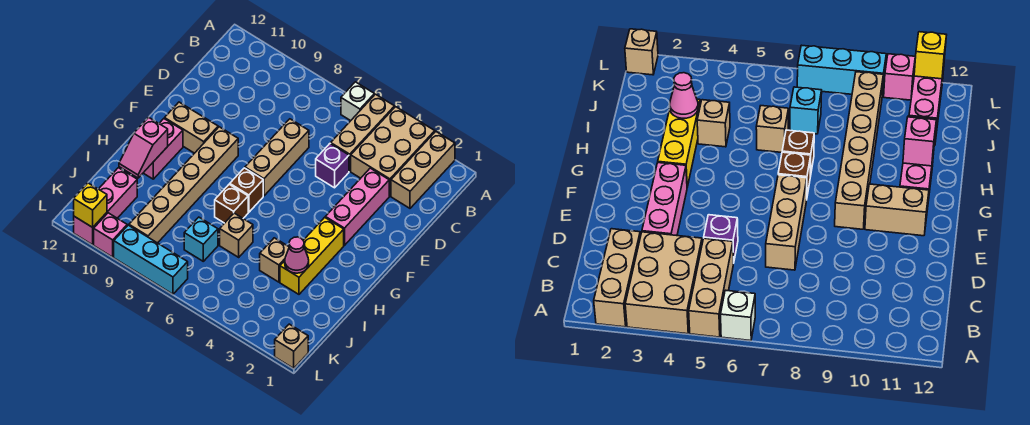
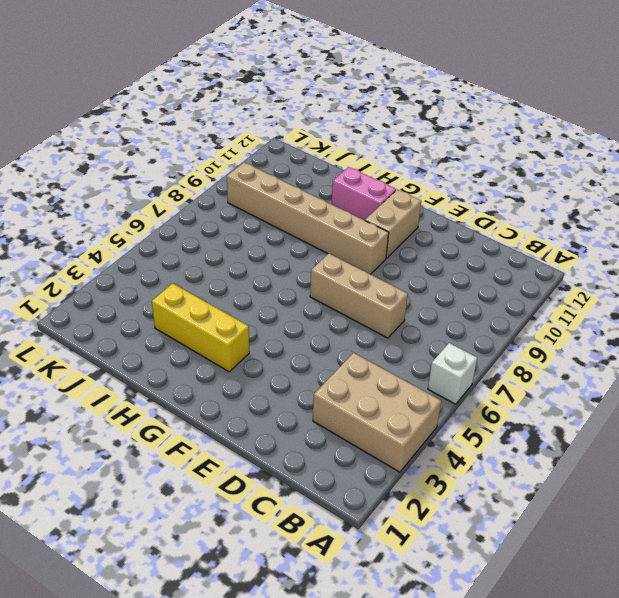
none -> tan 1x3 brick [391,132,455,208]
none -> tan 1x3 brick [331,94,395,171]
none -> pink 1x3 brick [325,168,389,245]

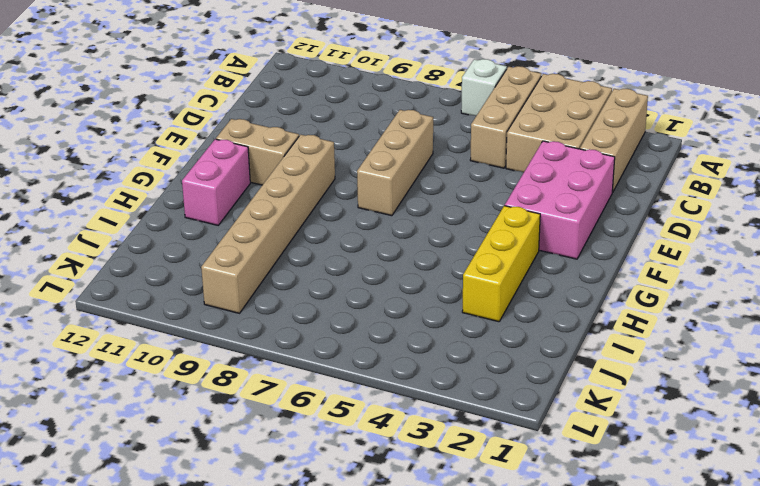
pink 2x3 brick [505,141,615,259] -> pink 1x3 brick [325,168,389,245]
none -> purple 1x1 brick [316,144,349,188]
none -> brown 1x1 brick [230,168,263,212]
none -> brown 1x1 brick [215,184,248,223]

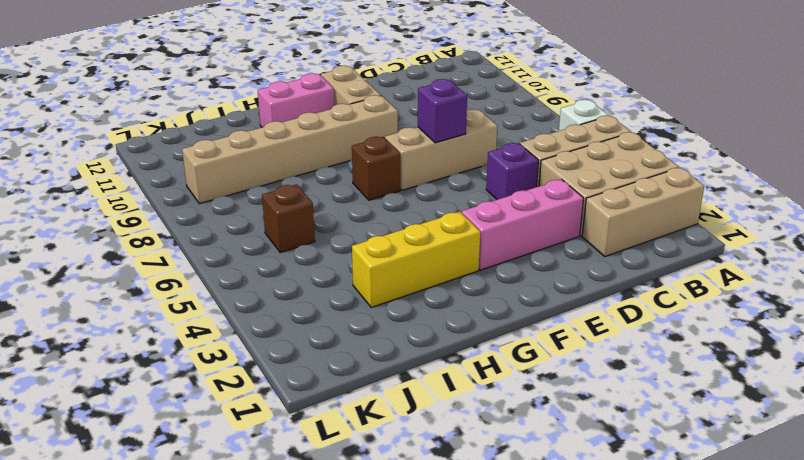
purple 1x1 brick [418,79,467,143] -> none
brown 1x1 brick [262,184,315,253] -> brown 1x1 brick moved to [215,184,248,223]
none -> tan 1x1 brick [260,238,289,282]
none -> tan 1x1 brick [220,213,253,257]
none -> cyan 1x1 brick [184,217,218,261]

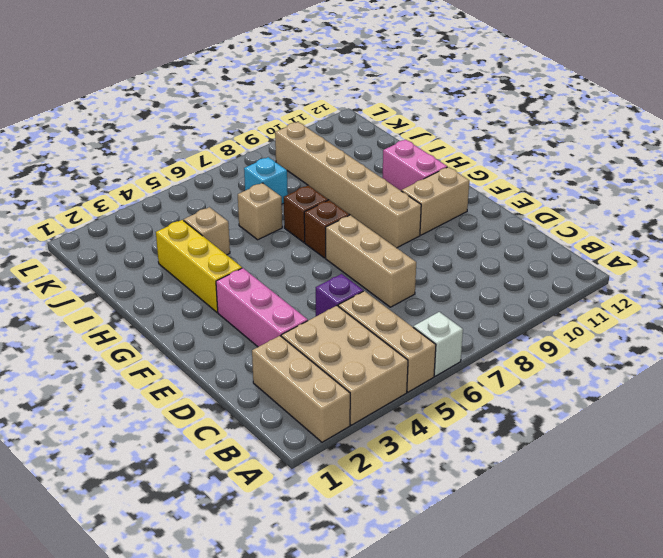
none -> pink 1x3 brick [74,168,137,245]
none -> tan 1x1 brick [275,324,308,368]
none -> cyan 1x3 brick [114,225,188,294]

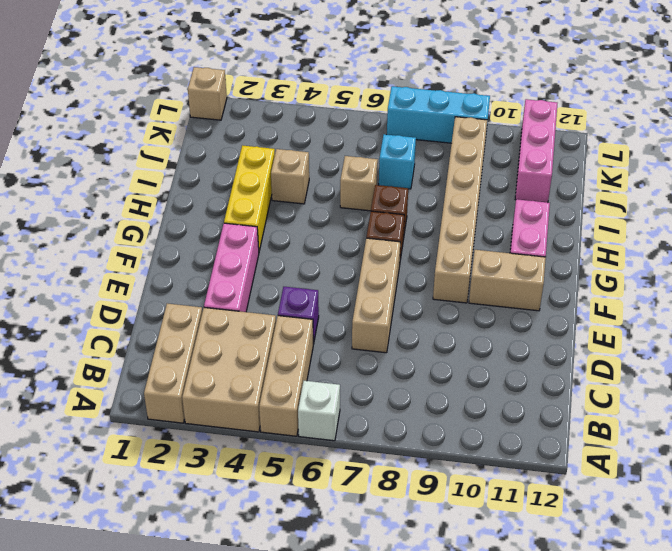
none -> pink 1x1 brick [94,213,127,257]
none -> pink 1x2 slope [119,117,168,178]
none -> pink 1x1 cone [285,237,309,273]

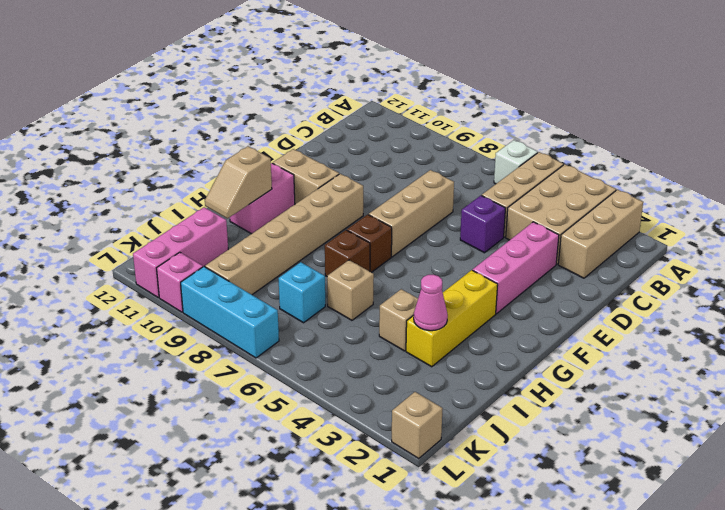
tan 1x2 slope [205,146,272,218] -> pink 1x2 slope [119,117,168,178]
none -> yellow 1x1 brick [74,183,107,227]

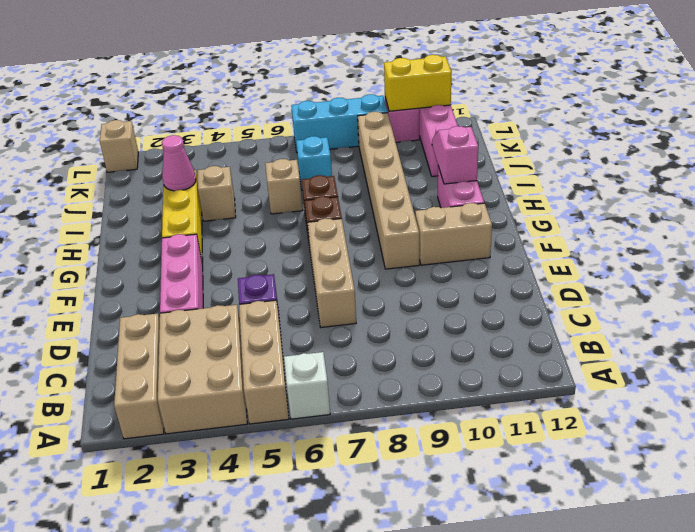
yellow 1x2 brick [384,55,451,111] -> yellow 1x1 brick [74,183,107,227]

